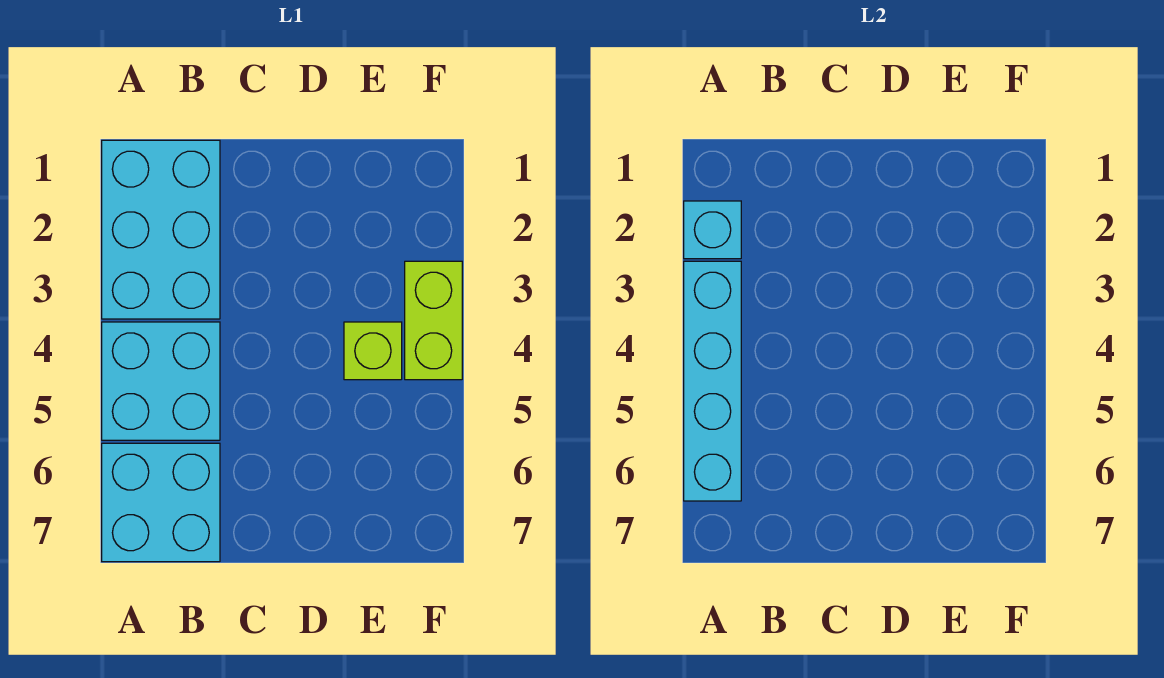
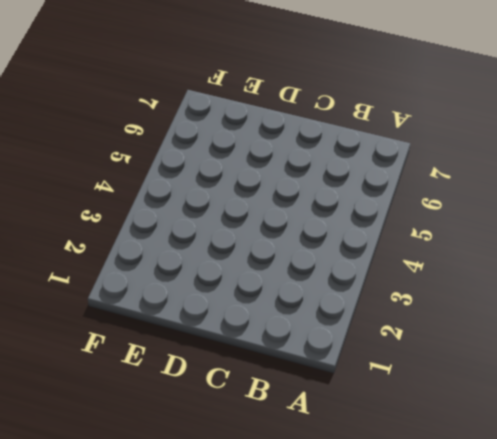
none -> cyan 2x3 brick [102,140,220,319]
none -> cyan 2x2 brick [102,322,220,440]

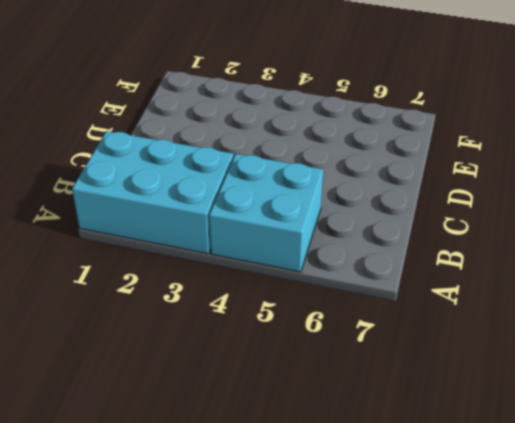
none -> cyan 2x2 brick [102,443,220,562]
none -> lime 1x1 brick [344,322,402,380]

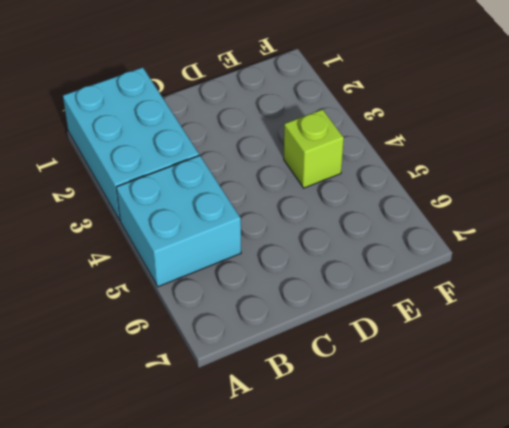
none -> cyan 2x2 brick [102,443,220,562]
none -> lime 1x2 brick [405,261,462,380]

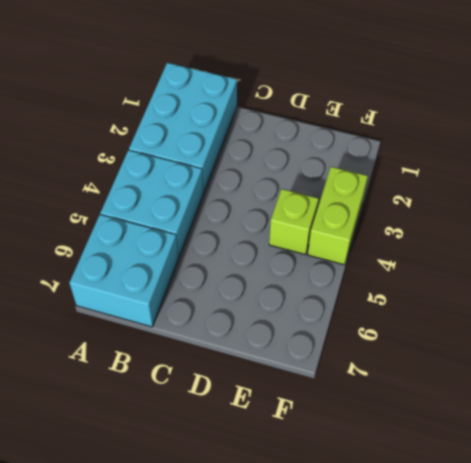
none -> cyan 1x1 brick [684,201,741,259]
none -> cyan 1x4 brick [684,261,741,501]

